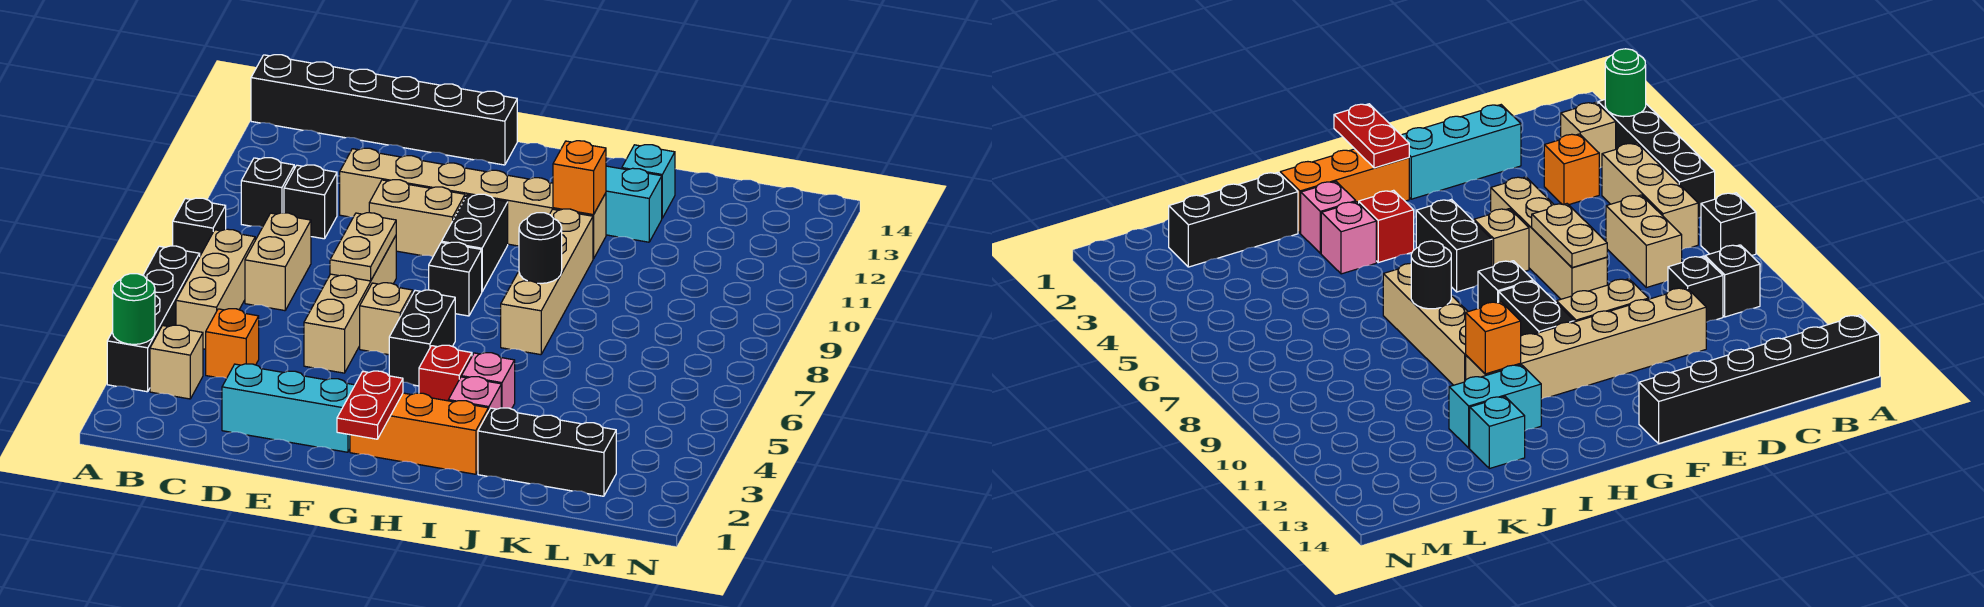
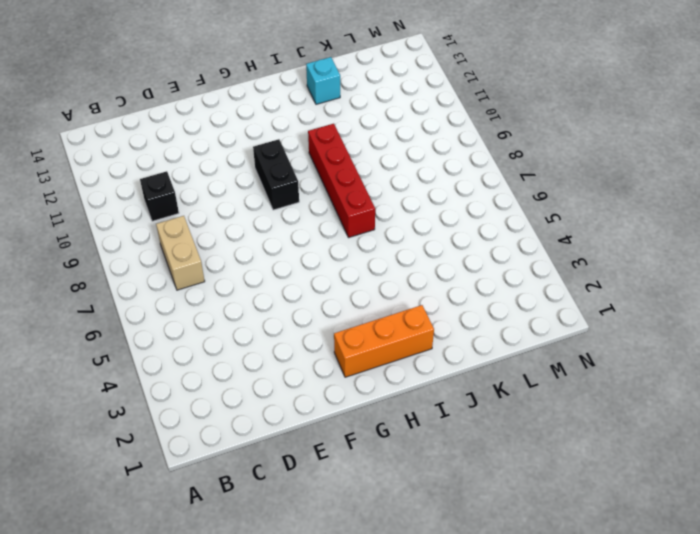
red 1x4 brick [308,124,375,238] -> tan 1x4 brick [501,209,593,355]
none -> black 1x4 brick [107,246,200,392]
none -> black 1x1 brick [173,198,226,256]
none -> black 1x6 brick [251,55,517,165]
none -> tan 1x1 brick [150,325,203,399]

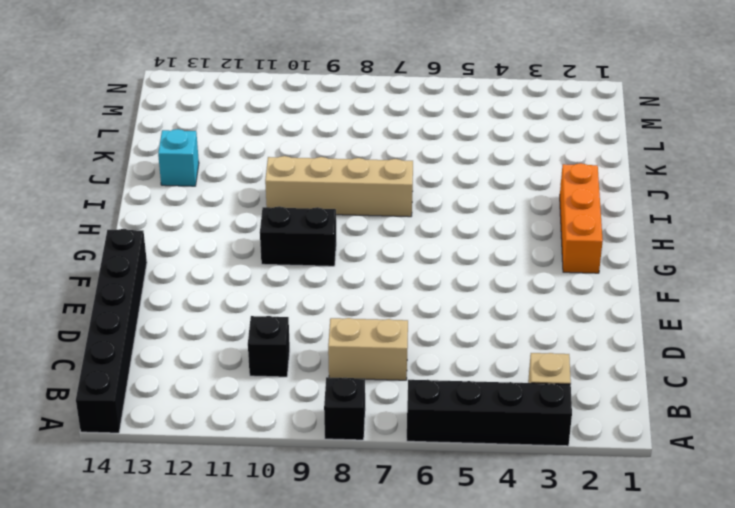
none -> tan 1x3 brick [176,229,255,349]
none -> black 1x1 brick [241,158,294,227]
none -> orange 1x1 brick [206,309,259,378]
none -> cyan 1x3 brick [222,364,355,452]

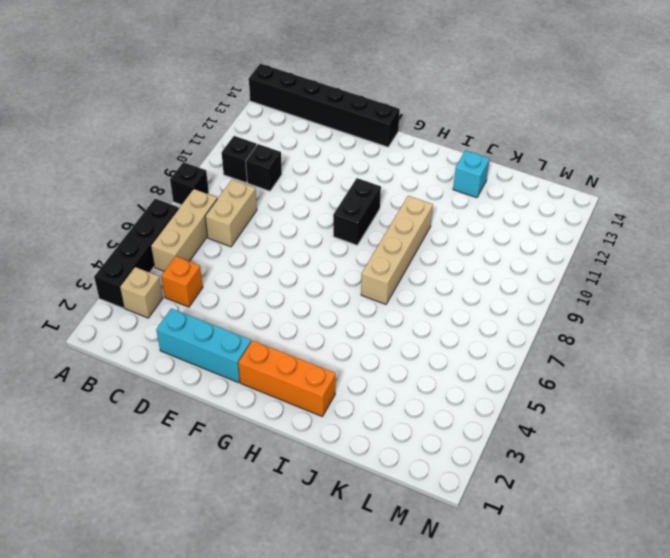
none -> tan 1x6 brick [340,148,606,259]
none -> tan 1x4 brick [304,236,396,373]
none -> tan 1x2 brick [369,180,465,256]
none -> tan 1x1 brick [360,283,413,355]

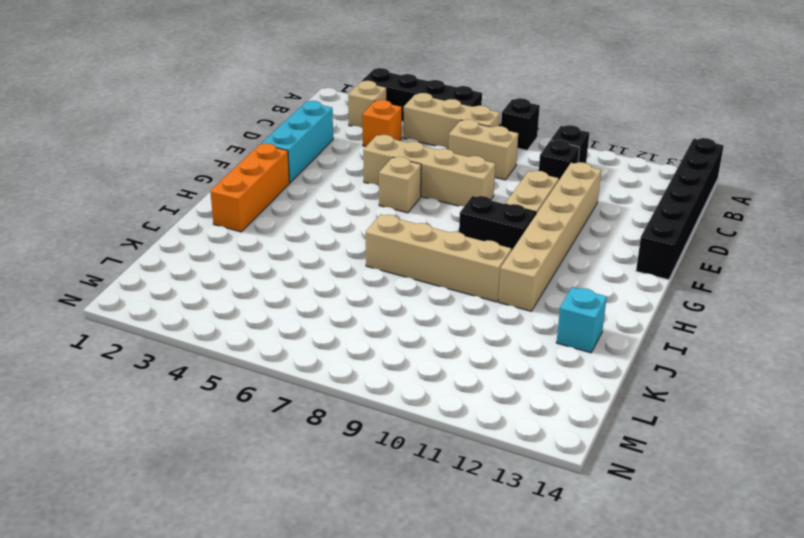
none -> black 1x2 brick [389,290,455,386]
none -> black 1x1 brick [429,242,482,316]
none -> red 1x1 brick [419,345,472,401]
none -> pink 1x1 brick [448,377,501,411]

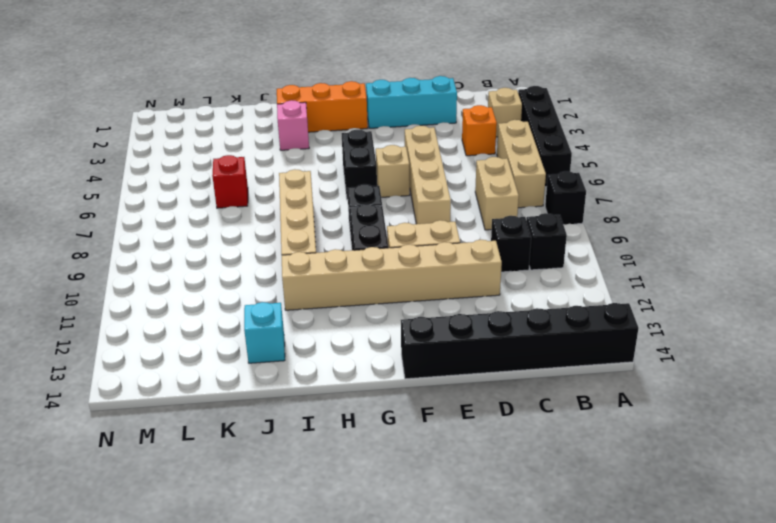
red 1x1 brick [212,155,248,208] -> red 1x1 brick moved to [419,345,472,401]
none -> pink 1x1 brick [461,353,515,409]
none -> cyan 1x2 brick [606,166,662,242]
none -> black 1x3 brick [478,408,616,496]
none -> green 1x1 round brick [113,274,155,344]

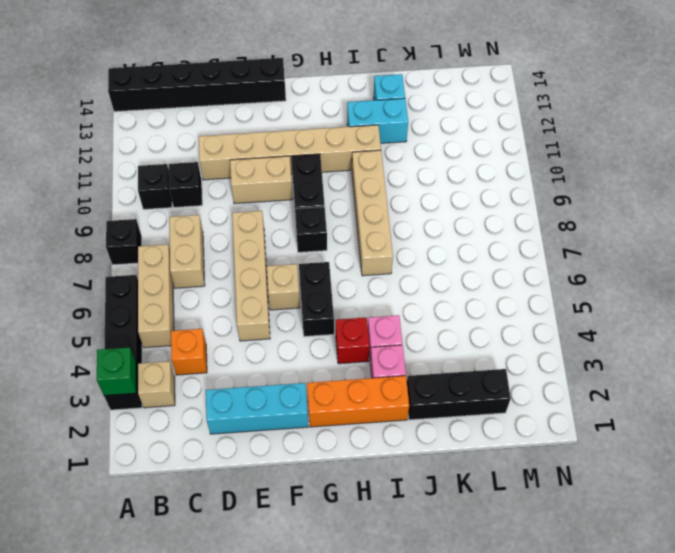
green 1x1 brick [97,347,136,395] -> green 1x1 round brick [113,274,155,344]
none -> tan 1x2 plate [330,213,396,281]
none -> red 1x2 plate [337,371,403,439]
none -> black 1x1 round brick [519,213,562,283]
none -> orange 1x1 brick [553,141,606,215]

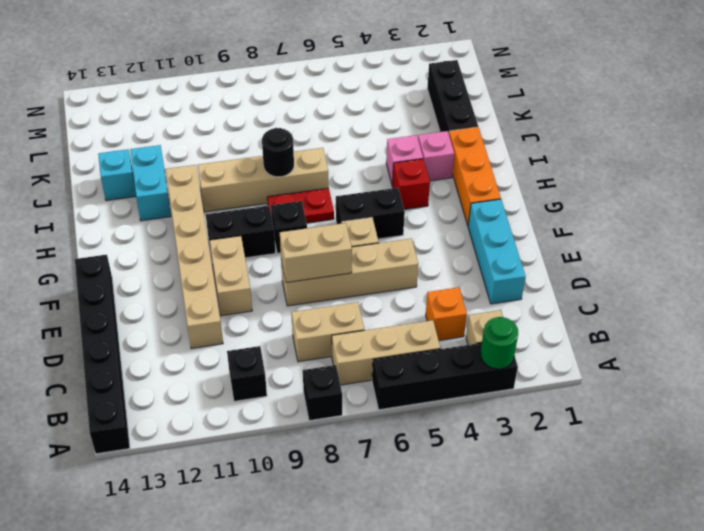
tan 1x2 brick [280,223,352,283] -> tan 1x2 plate [330,213,396,281]
red 1x2 plate [267,188,334,223] -> red 1x2 plate moved to [337,371,403,439]
none -> black 1x1 brick [284,165,337,239]
none -> orange 1x1 brick [553,141,606,215]

